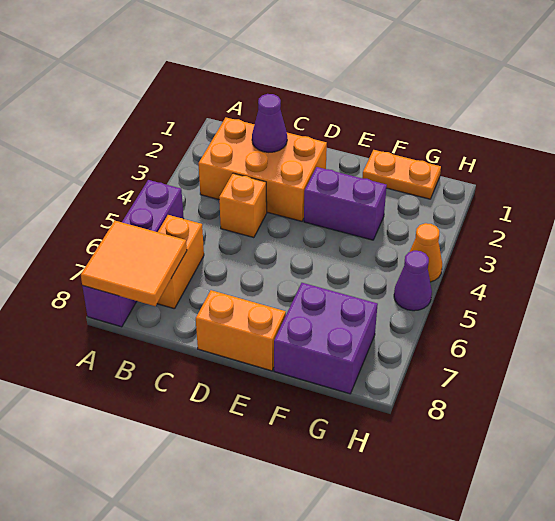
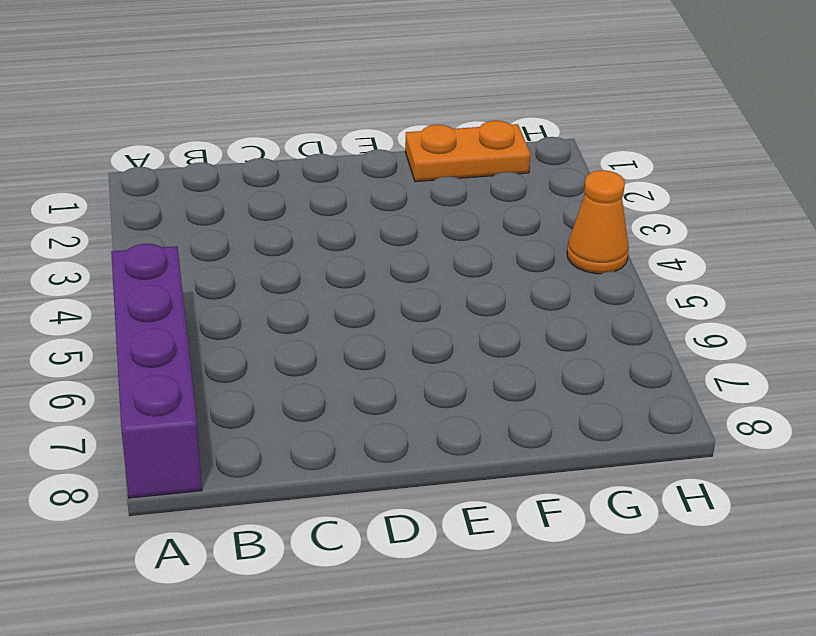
none -> orange 2x3 brick [198,118,327,221]
none -> orange 1x2 brick [157,215,204,309]
none -> orange 1x1 brick [219,173,267,238]

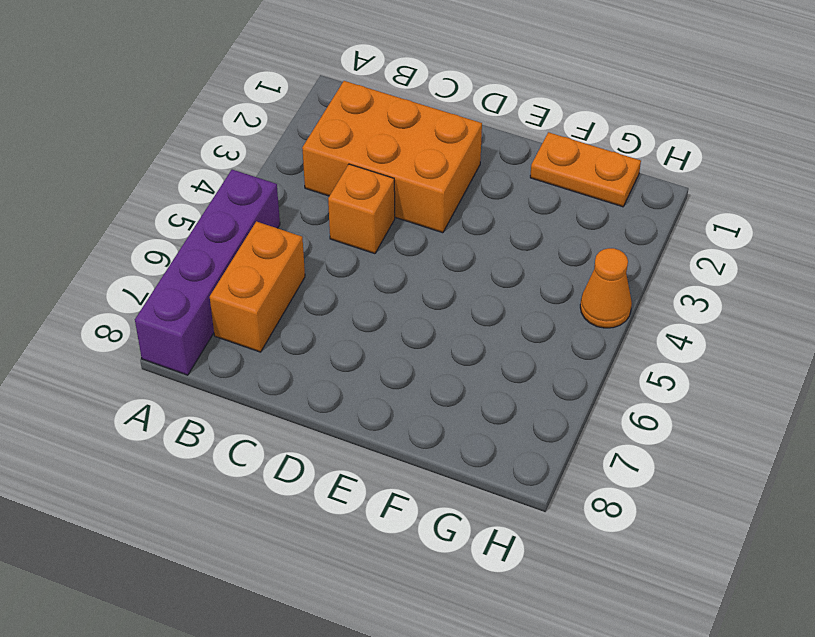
none -> orange 1x2 brick [196,290,286,371]
none -> purple 1x2 brick [304,167,387,240]
none -> purple 2x2 brick [274,283,378,394]

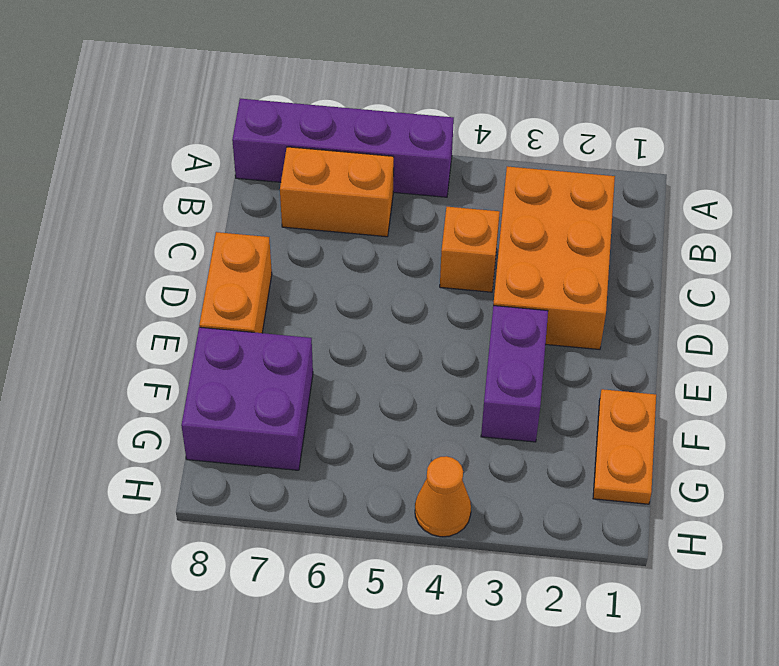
none -> purple 1x1 cone [394,251,432,311]
none -> orange 2x2 tile [81,221,187,306]
none -> purple 1x1 cone [252,94,287,152]

